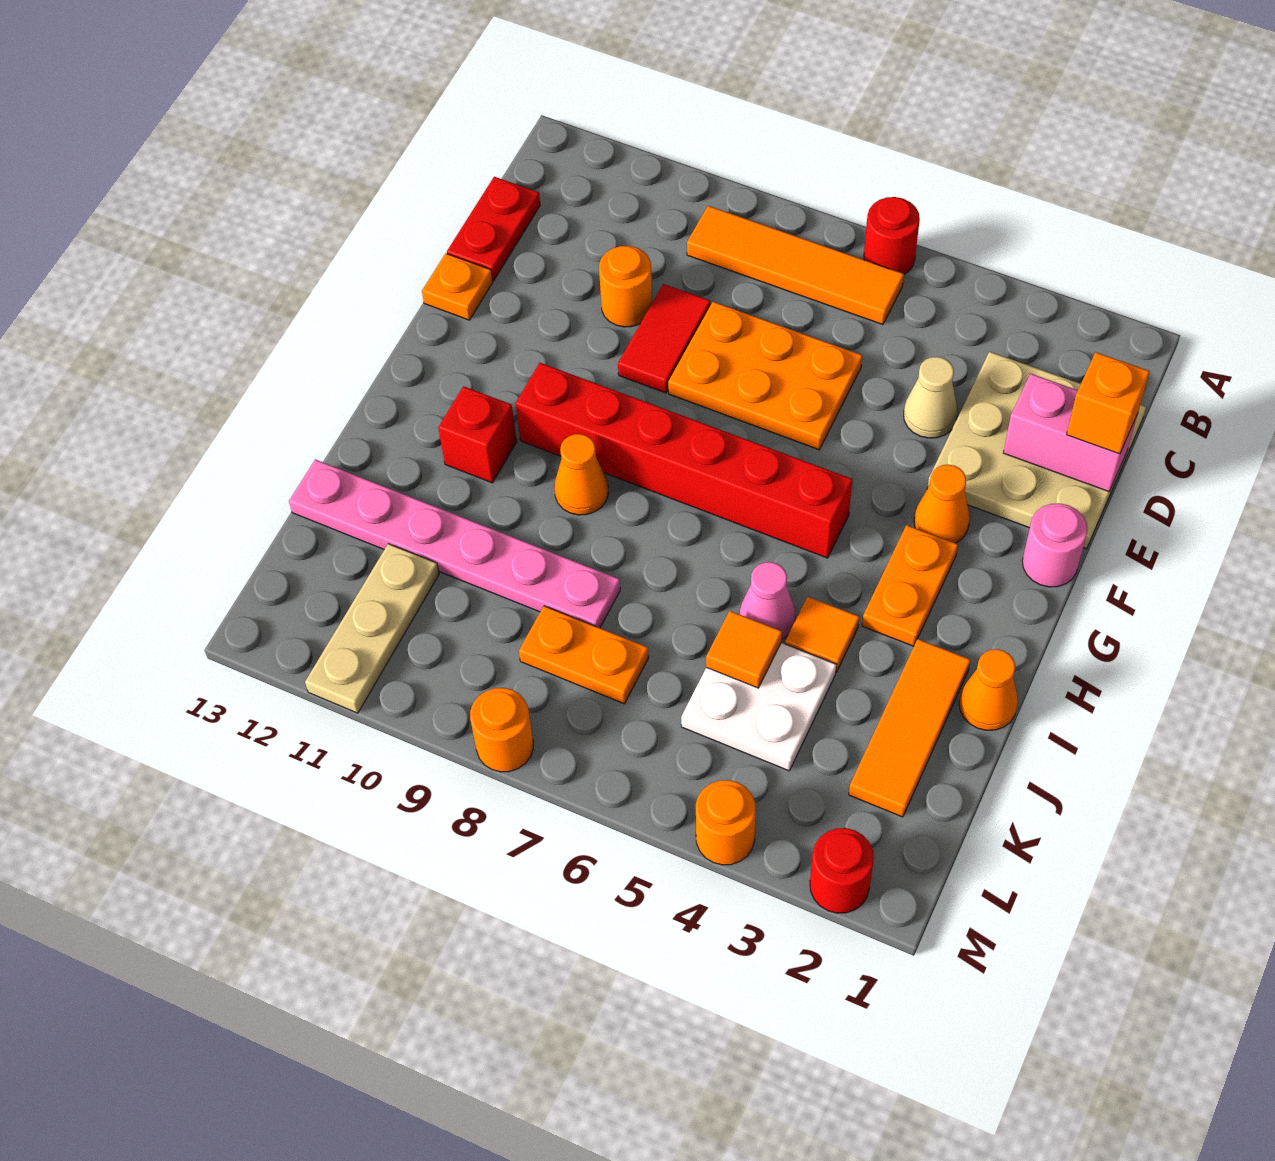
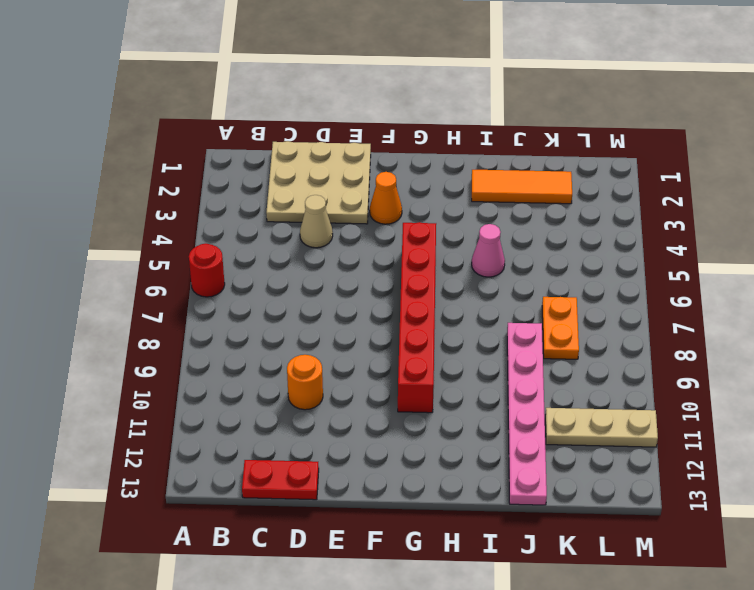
none -> orange 1x4 tile [687,206,904,325]
none -> orange 2x3 plate [668,302,862,450]
none -> red 1x2 tile [618,284,710,393]

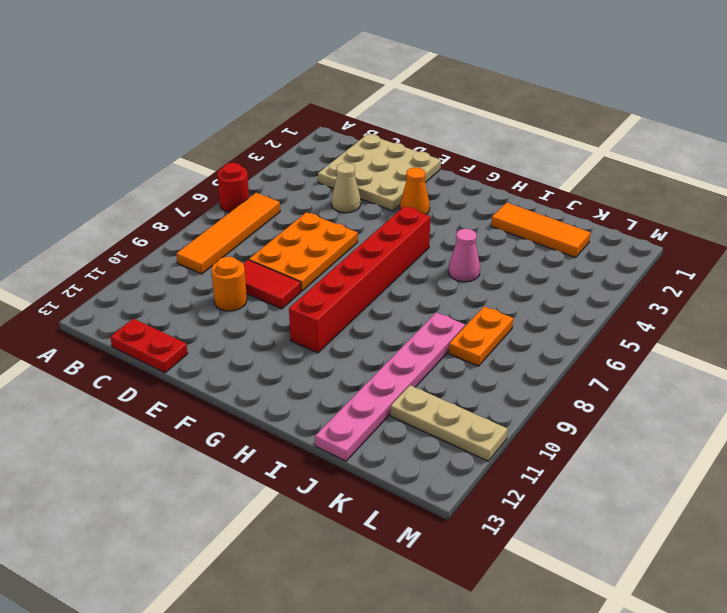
none -> orange 1x1 plate [422,254,493,320]
none -> pink 1x1 round brick [1022,503,1088,587]
none -> orange 1x2 plate [862,525,958,646]

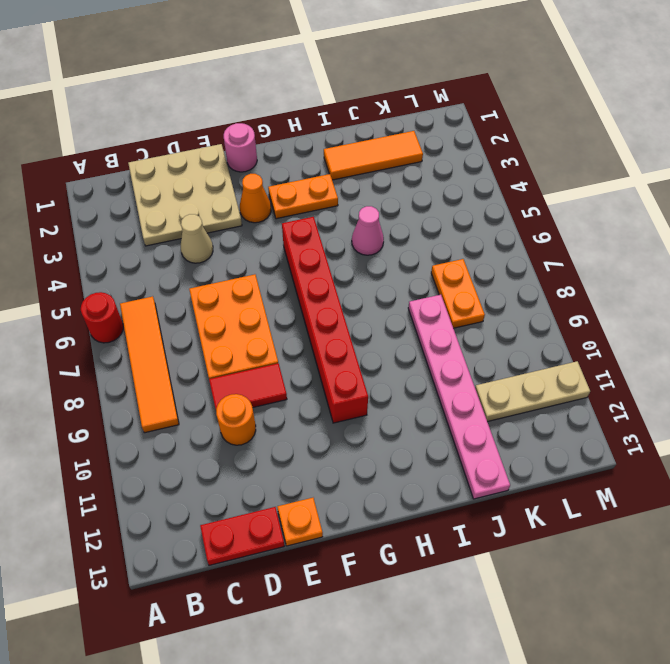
none -> orange 1x1 cone [554,434,608,515]
none -> red 1x1 brick [438,386,517,483]
none -> orange 1x1 cone [959,649,1018,730]

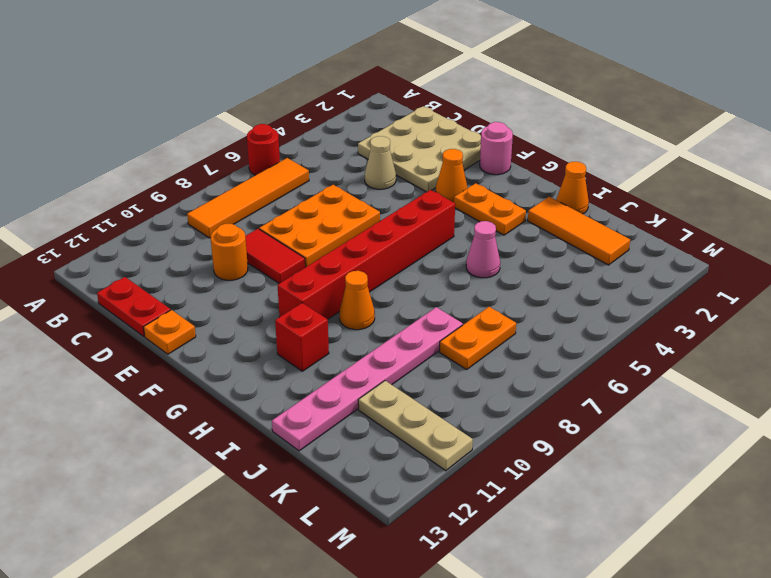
none -> orange 1x1 tile [785,596,859,673]
none -> white 2x2 plate [681,643,836,771]
none -> red 1x1 round brick [810,828,874,913]

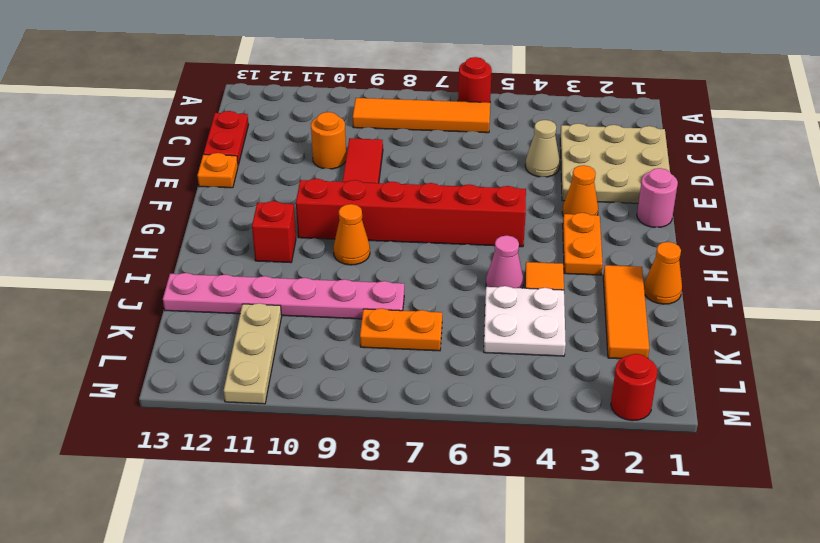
none -> orange 2x3 plate [668,302,862,450]
none -> orange 1x1 round brick [696,780,756,865]
none -> orange 1x1 round brick [470,688,533,772]

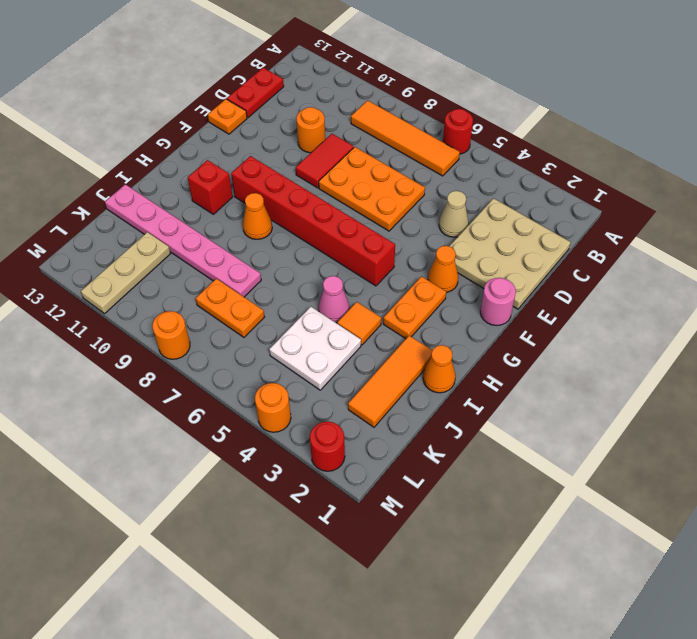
none -> pink 1x2 brick [1003,374,1138,492]
none -> orange 1x1 tile [706,611,782,688]
none -> orange 1x1 brick [1067,352,1150,454]

